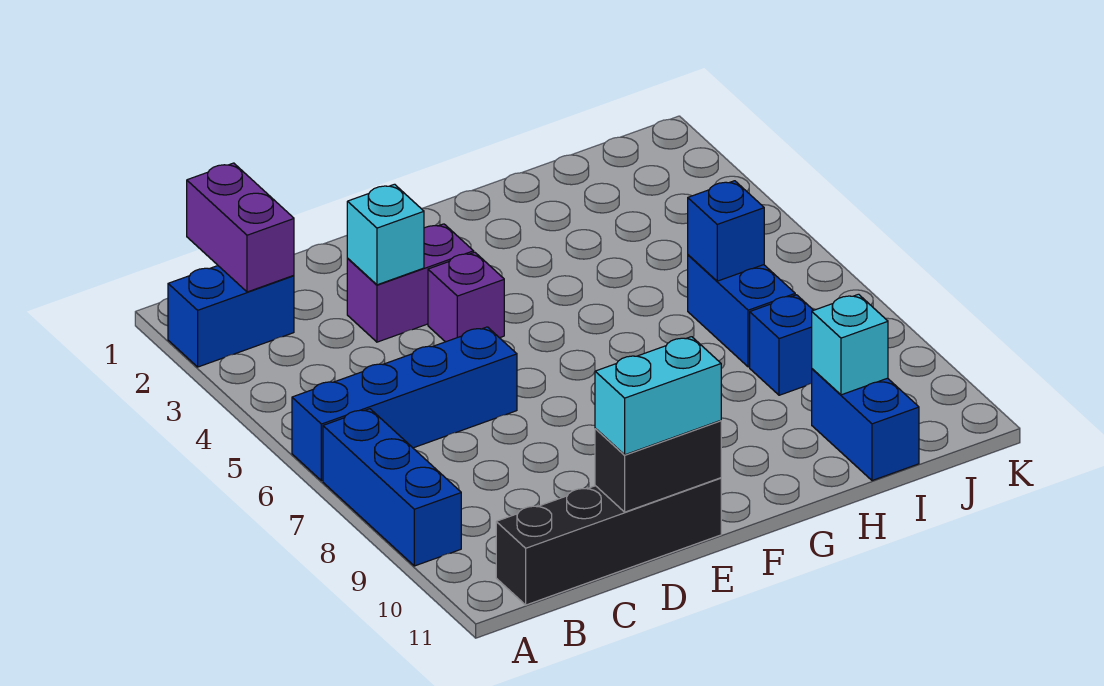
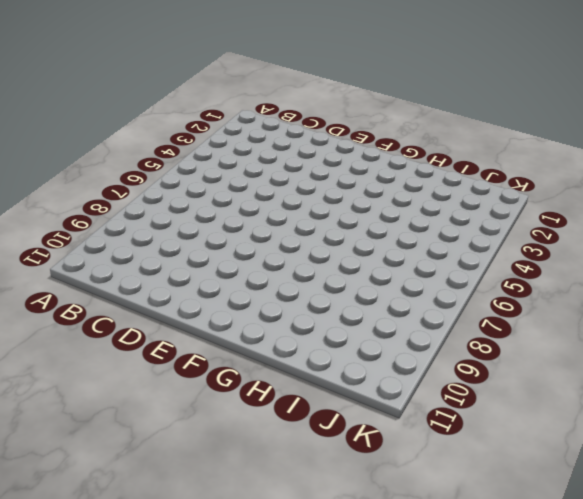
none -> blue 1x2 brick [168,266,294,367]
none -> blue 1x4 brick [292,327,517,481]
none -> blue 1x3 brick [323,409,461,566]

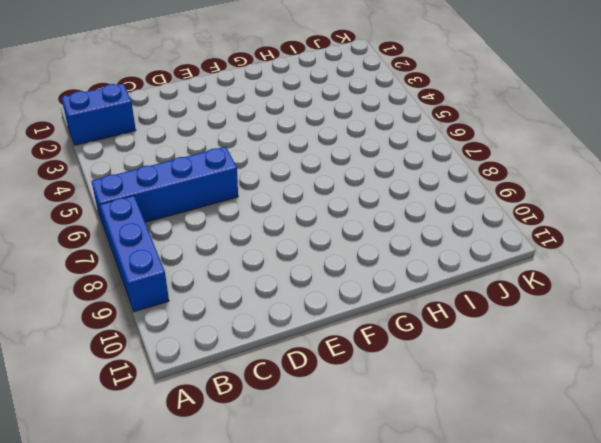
none -> black 1x4 brick [496,478,721,605]
none -> purple 1x2 brick [347,224,474,342]
none -> purple 1x1 brick [428,252,504,342]

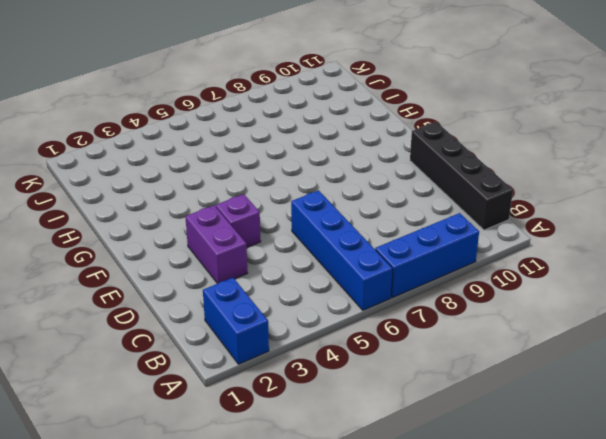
none -> blue 1x2 brick [688,255,795,367]
none -> blue 1x1 brick [750,295,813,395]
none -> blue 1x2 brick [812,369,919,481]

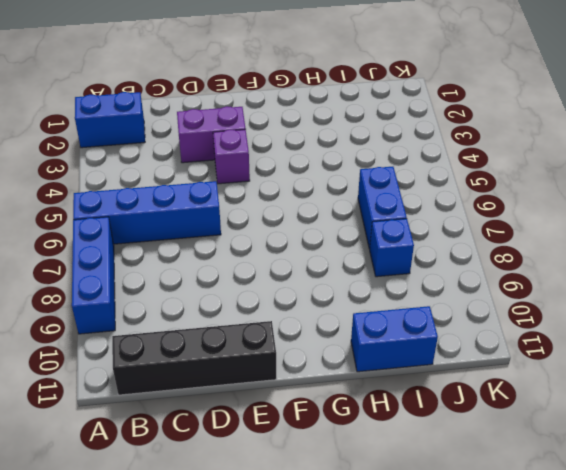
blue 1x2 brick [351,306,438,372] -> blue 1x2 brick turned to [812,369,919,481]
none -> purple 1x2 brick [187,163,294,292]
none -> cyan 1x1 brick [347,184,424,285]
none -> black 1x2 brick [595,421,721,512]

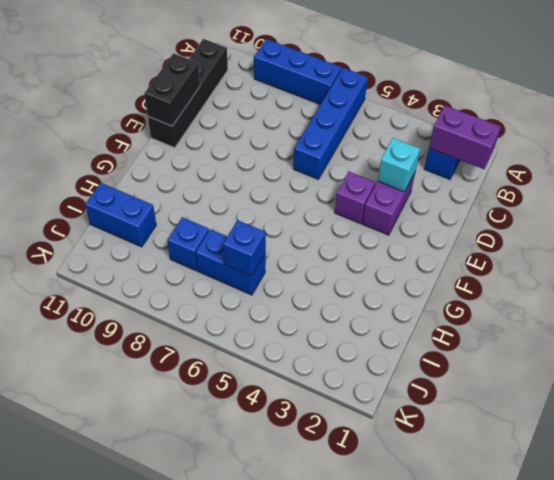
none -> cyan 1x1 brick [812,294,888,395]
none -> cyan 1x2 brick [595,337,721,455]

